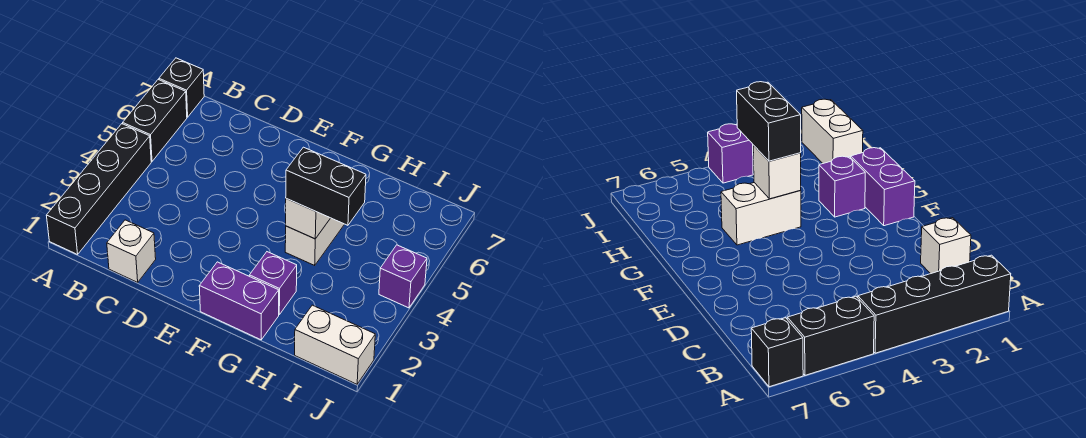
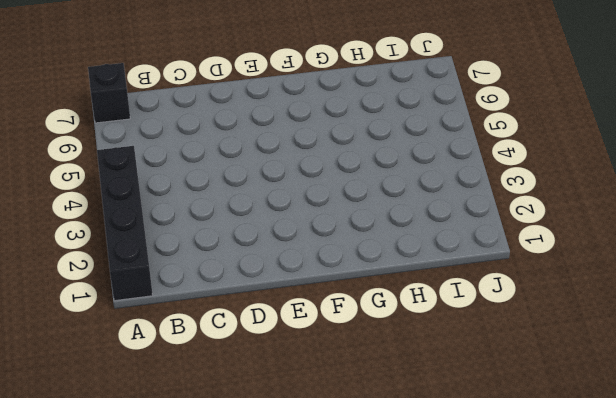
none -> black 1x2 brick [123,80,187,161]
none -> white 1x1 brick [107,220,156,282]

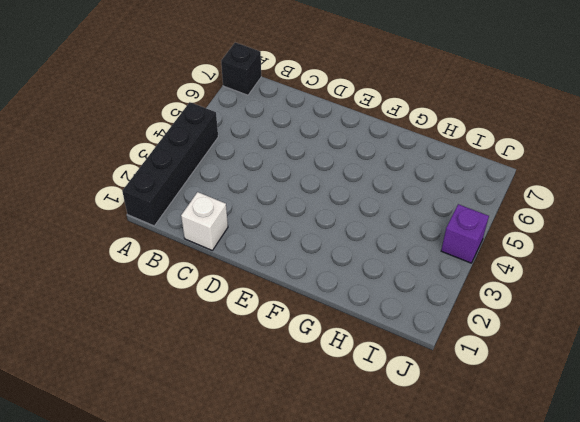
none -> black 1x2 brick [123,80,187,161]
none -> purple 1x2 brick [199,262,279,340]

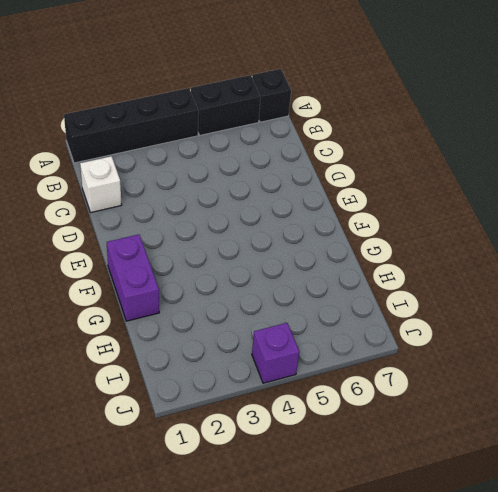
none -> purple 1x1 brick [249,252,297,314]
none -> white 1x2 brick [285,218,344,265]

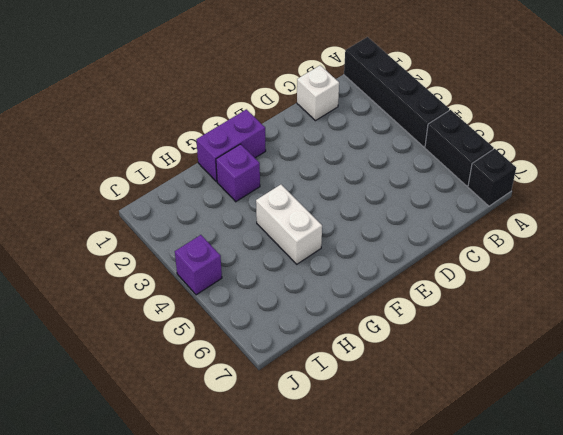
none -> white 1x2 brick [295,305,375,384]
none -> white 1x1 brick [286,199,330,239]

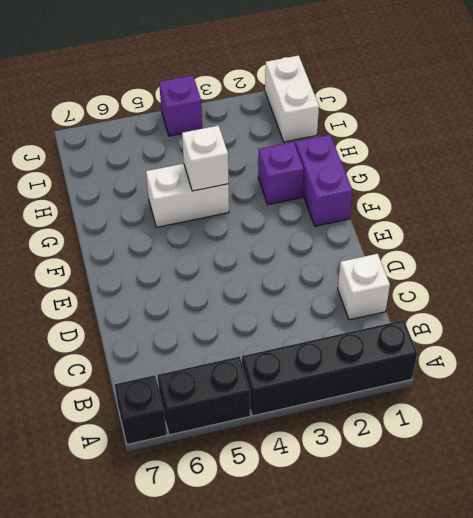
none -> black 1x2 brick [286,147,366,225]

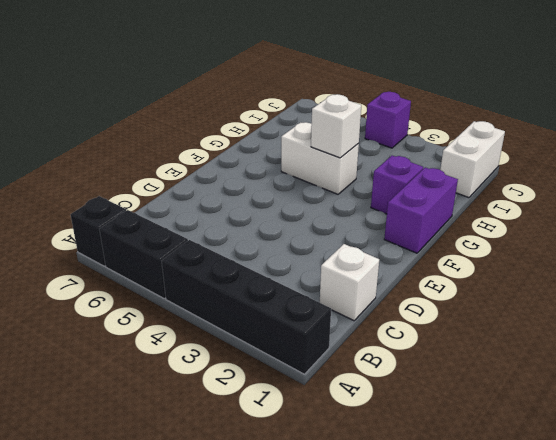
none -> black 1x2 brick [286,147,366,225]

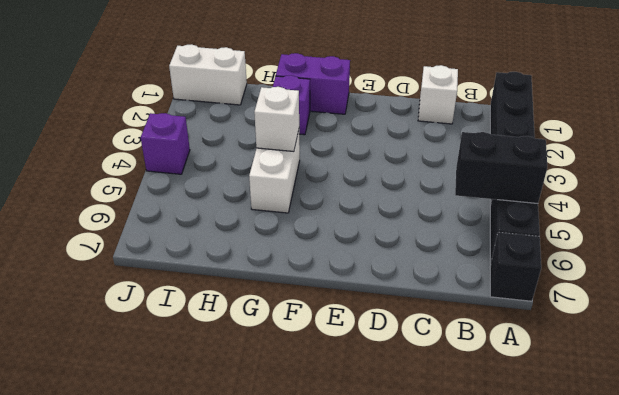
black 1x2 brick [455,132,547,203] -> black 1x2 brick moved to [286,147,366,225]

